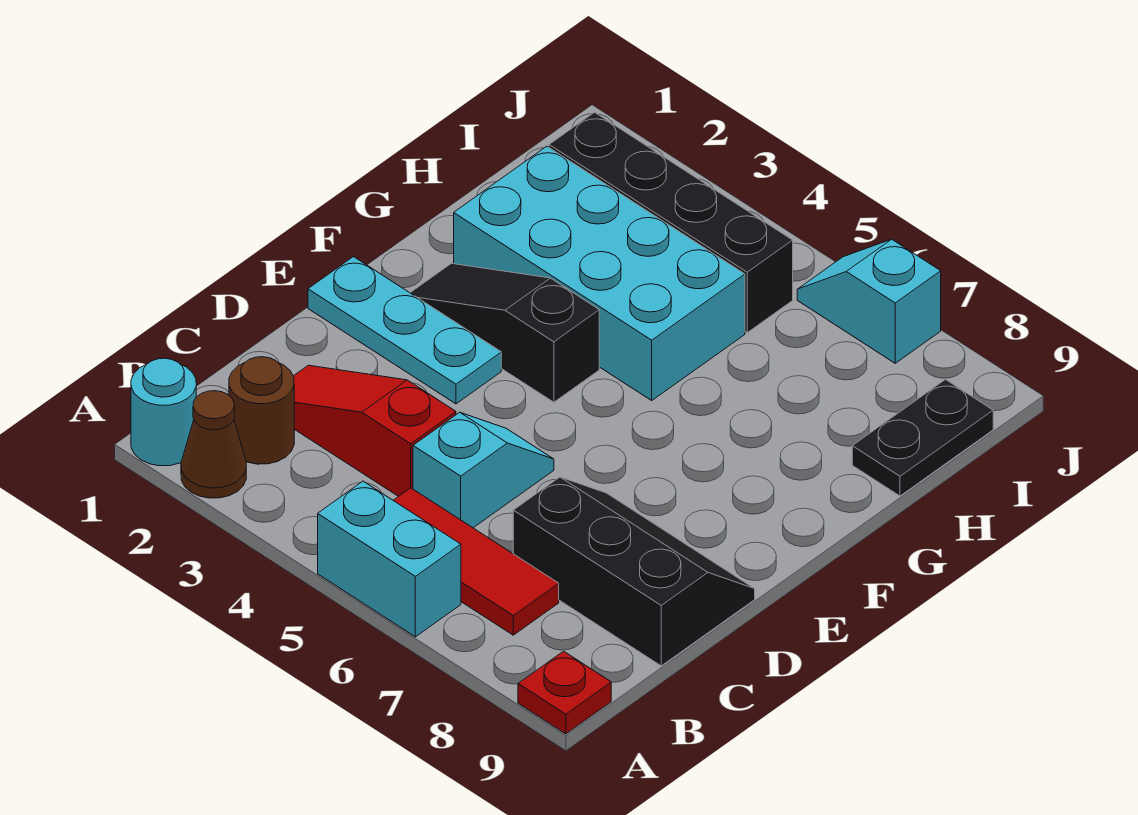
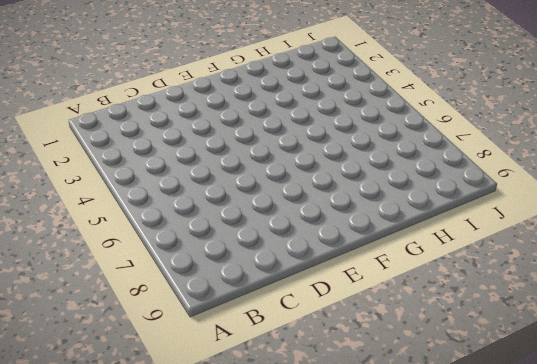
none -> cyan 1x1 round brick [131,358,196,466]
none -> brown 1x1 cone [181,391,246,498]
none -> cyan 1x2 brick [318,481,461,637]

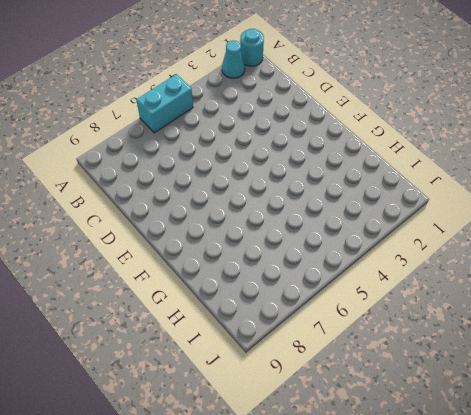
cyan 1x1 cone [222,40,245,78] -> brown 1x1 cone [181,391,246,498]
none -> red 1x1 plate [518,651,611,734]
none -> brown 1x1 round brick [229,357,294,464]
none -> red 1x3 tile [393,488,559,635]

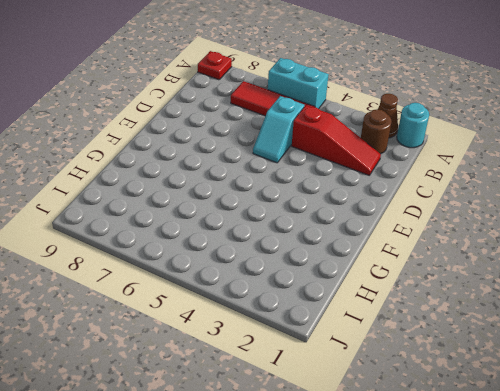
none -> black 2x3 slope [513,477,755,666]
none -> cyan 1x3 plate [308,257,501,404]
none -> black 1x3 slope [410,263,599,402]

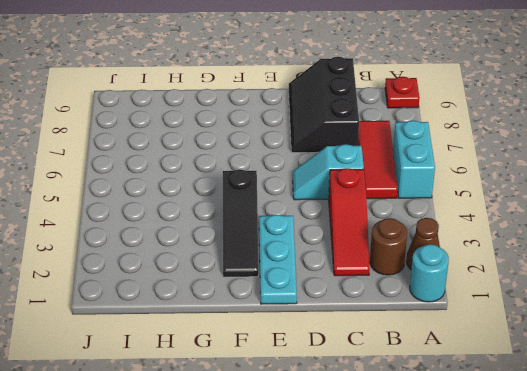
none -> cyan 2x4 brick [454,146,745,400]
none -> black 1x2 plate [852,380,993,496]
none -> black 1x4 brick [549,112,793,332]

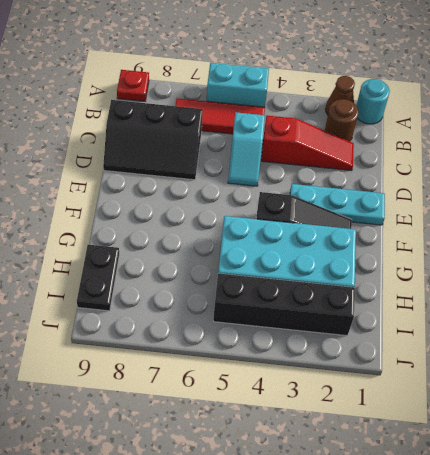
none -> cyan 1x2 slope [797,239,941,363]

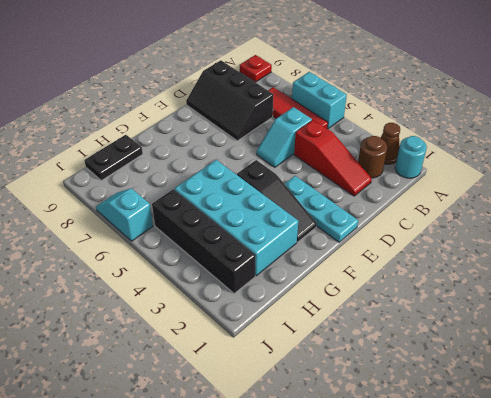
cyan 1x2 slope [96,188,153,241] -> cyan 1x2 slope turned to [797,239,941,363]

